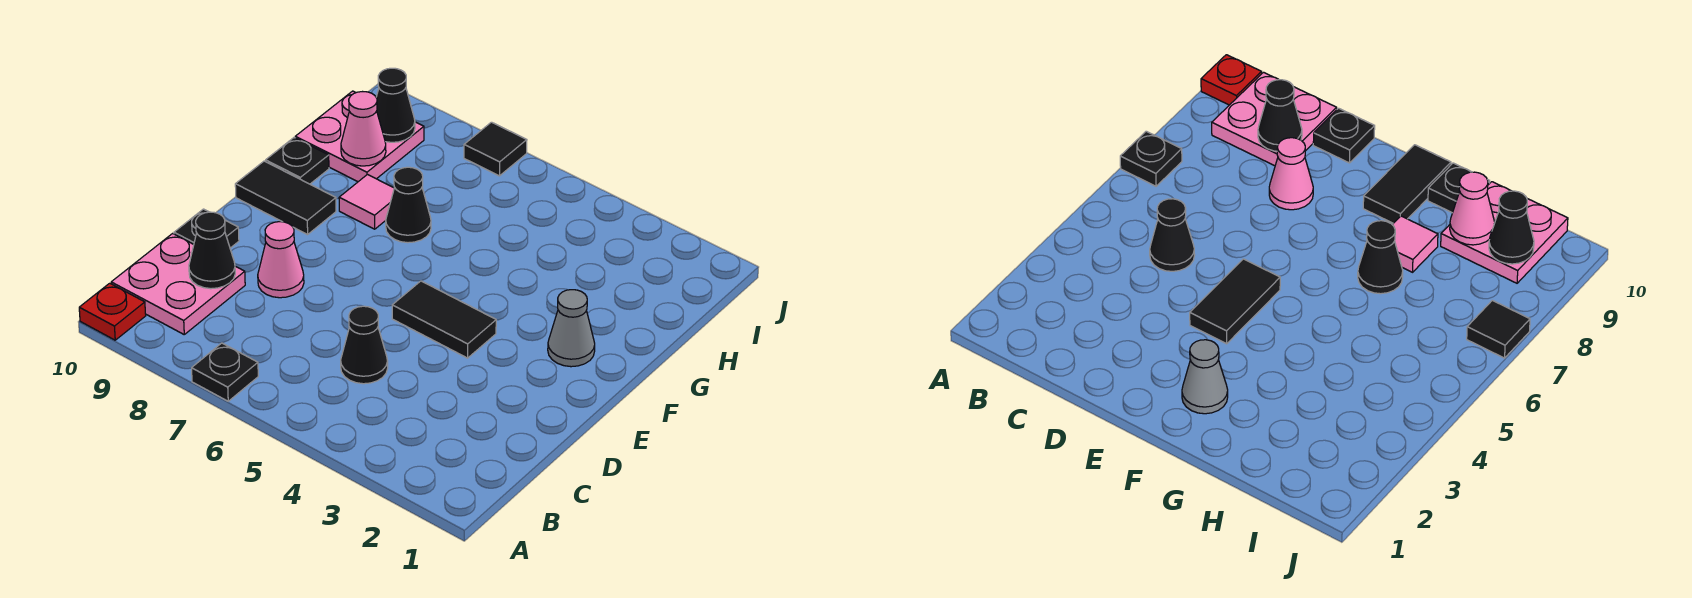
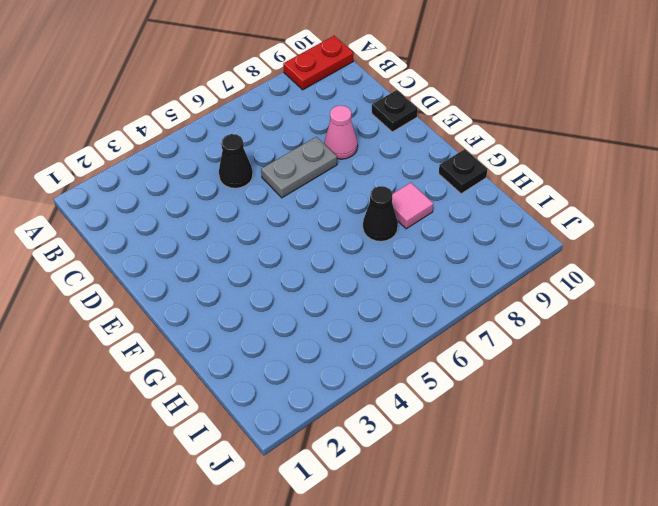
red 1x2 plate [283,36,354,90] -> red 1x1 plate [79,283,146,340]
grey 1x2 plate [261,137,337,198] -> none
none -> black 1x1 plate [192,343,258,401]
none -> pink 2x2 plate [111,234,245,334]
none -> black 1x2 tile [392,281,496,358]

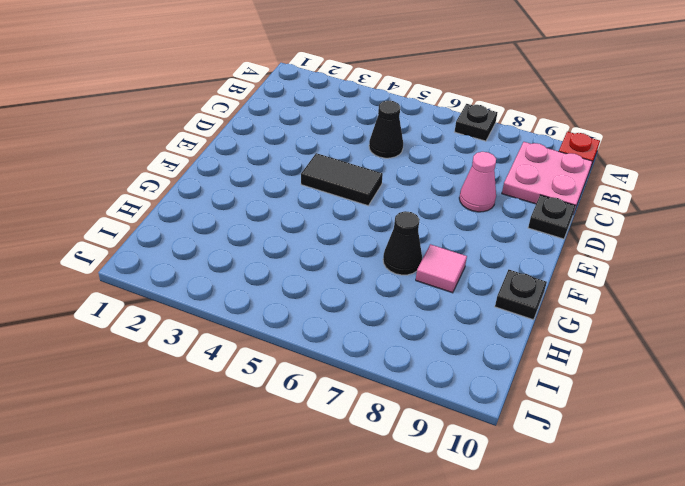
none -> grey 1x1 cone [548,290,595,367]
none -> black 1x2 tile [235,161,336,235]
none -> pink 2x2 plate [295,91,424,182]

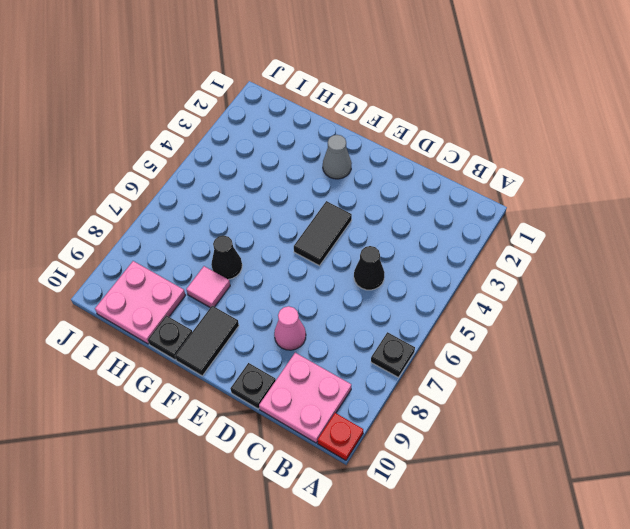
none -> black 1x1 tile [464,122,527,176]
none -> black 1x1 cone [189,212,235,289]
none -> pink 1x1 cone [341,92,386,166]

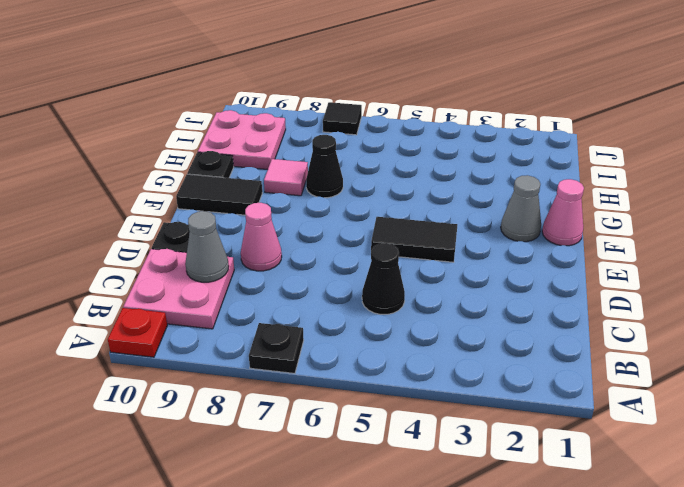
grey 1x1 cone [185,211,229,282] -> black 1x1 cone [189,212,235,289]
pink 1x1 cone [542,179,584,246] -> pink 1x1 cone moved to [341,92,386,166]
none -> black 1x1 cone [376,68,415,142]

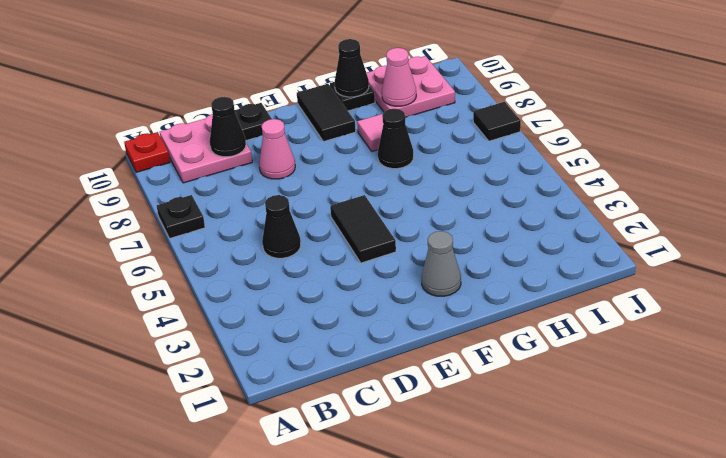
black 1x1 cone [335,39,369,97] -> black 1x1 cone moved to [376,68,415,142]

